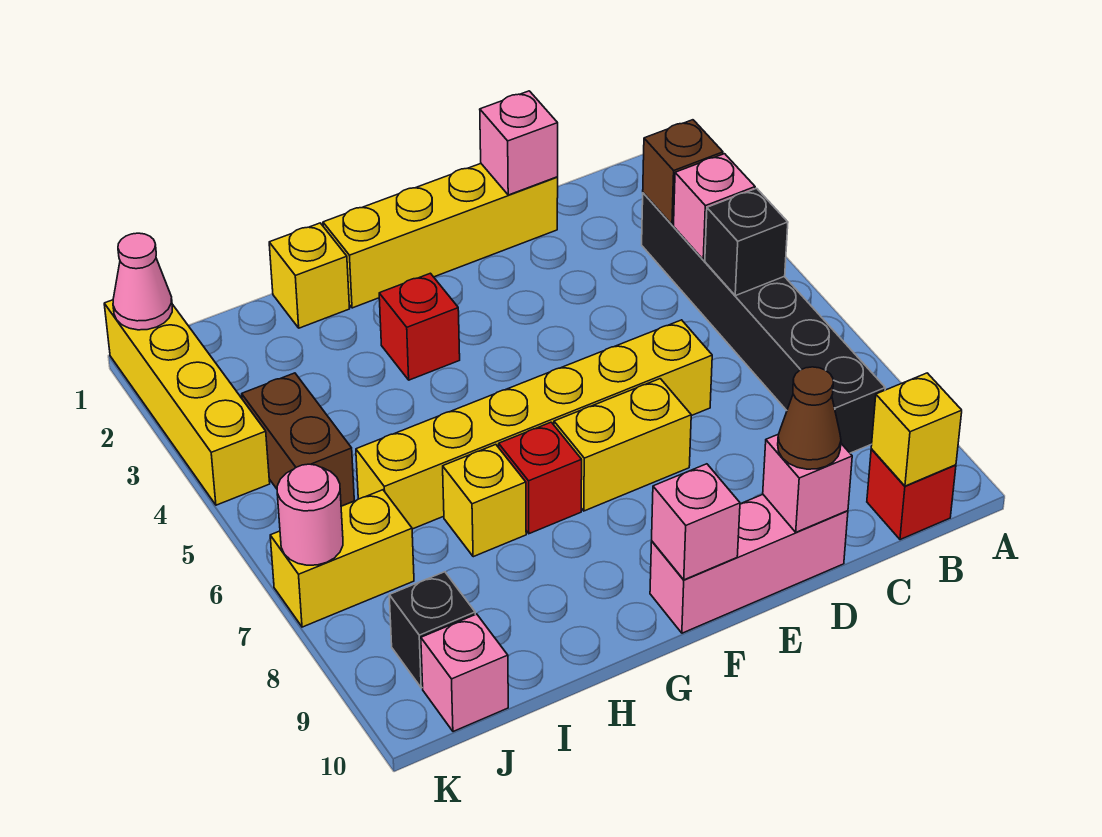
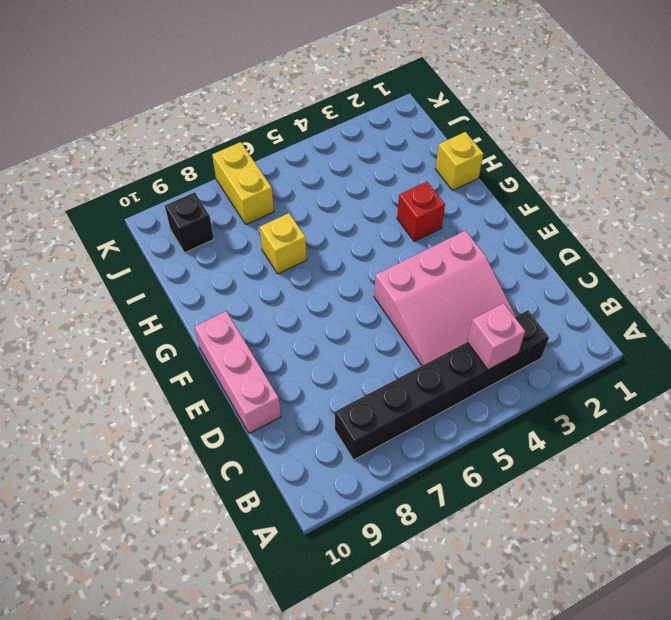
pink 3x3 slope [374,231,516,366] -> none
none -> red 1x1 brick [867,449,956,540]
none -> yellow 1x4 brick [323,164,558,308]
none -> yellow 1x6 brick [356,320,712,529]

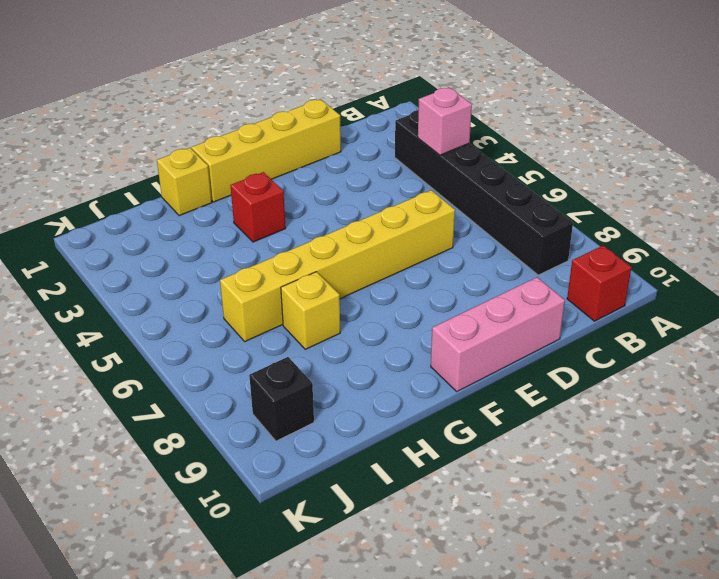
none -> yellow 1x2 brick [554,379,691,511]
none -> red 1x1 brick [499,422,582,534]
none -> brown 1x2 brick [242,373,354,506]

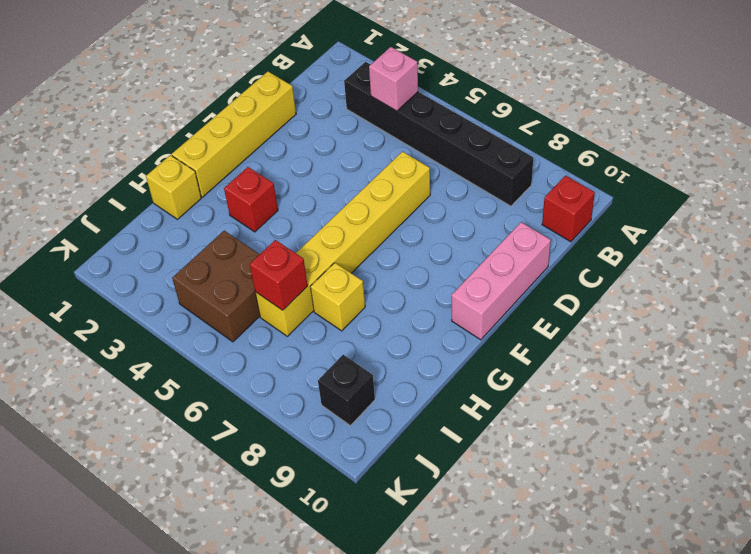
brown 2x2 brick [172,231,260,342] -> brown 1x2 brick [242,373,354,506]
red 1x1 brick [250,240,308,310] -> red 1x1 brick moved to [499,422,582,534]
none -> yellow 1x2 brick [554,379,691,511]
none -> yellow 1x2 brick [270,490,414,627]
none -> pink 1x1 brick [421,614,508,732]

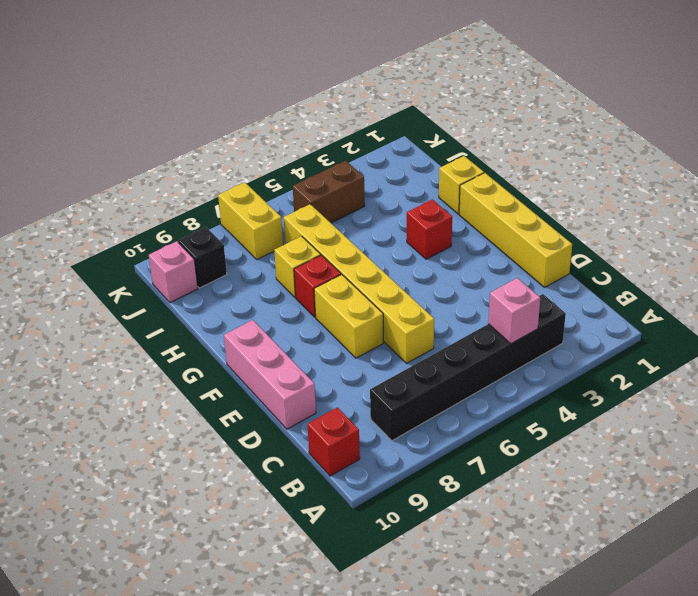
none -> yellow 1x4 brick [104,300,270,505]
none -> brown 1x1 brick [643,120,723,225]
none -> black 1x1 brick [705,188,788,296]

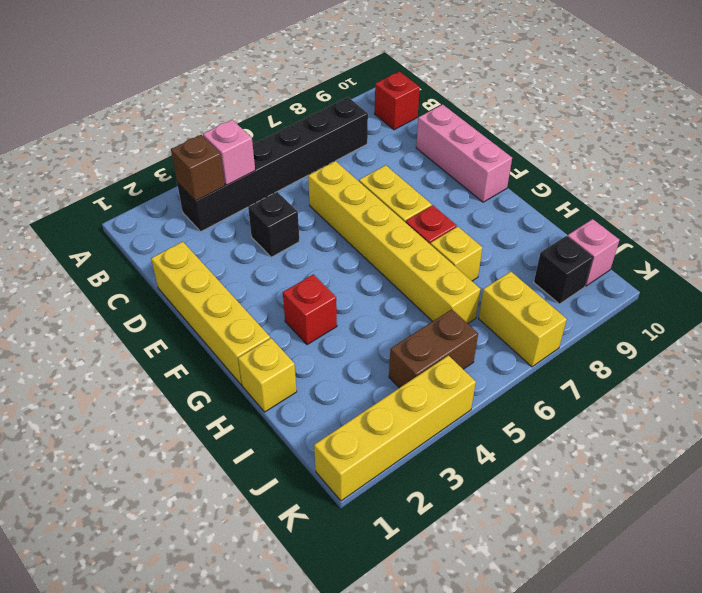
black 1x1 brick [248,192,300,257] -> black 1x1 brick moved to [705,188,788,296]
none -> yellow 1x1 brick [871,373,962,486]
none -> pink 1x1 brick [480,91,558,195]
none -> pink 1x1 brick [763,435,852,532]

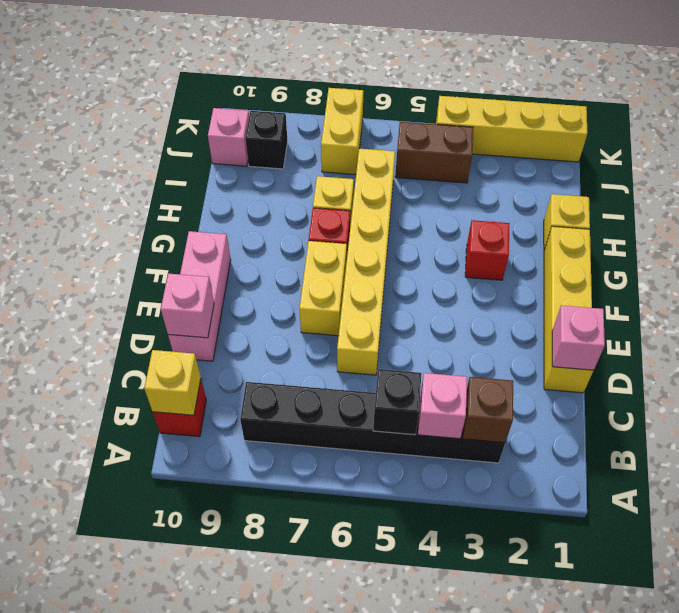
none -> pink 1x1 brick [652,464,740,580]
none -> pink 1x1 cone [113,233,172,330]
none -> pink 1x1 round brick [277,464,343,565]

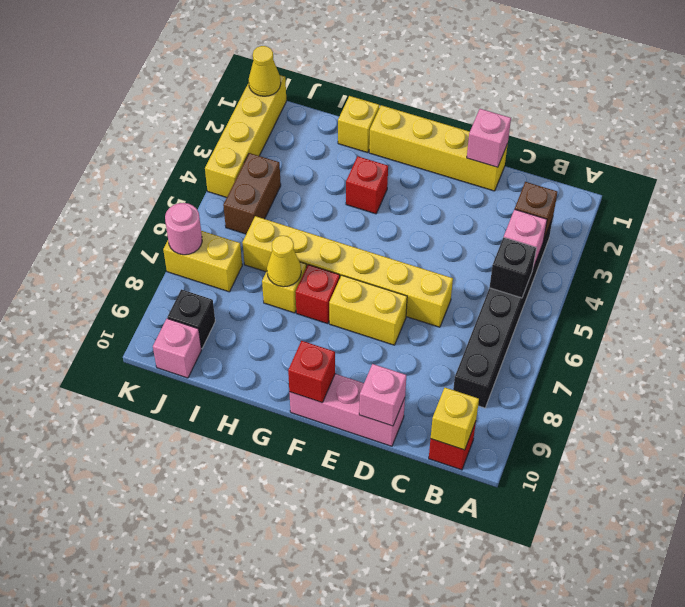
red 1x1 brick [288,341,335,403] -> pink 1x1 brick [652,464,740,580]
yellow 1x1 cone [267,236,301,287] -> none
yellow 1x1 cone [249,46,281,96] -> pink 1x1 cone [113,233,172,330]
none -> brown 1x1 cone [778,367,841,469]

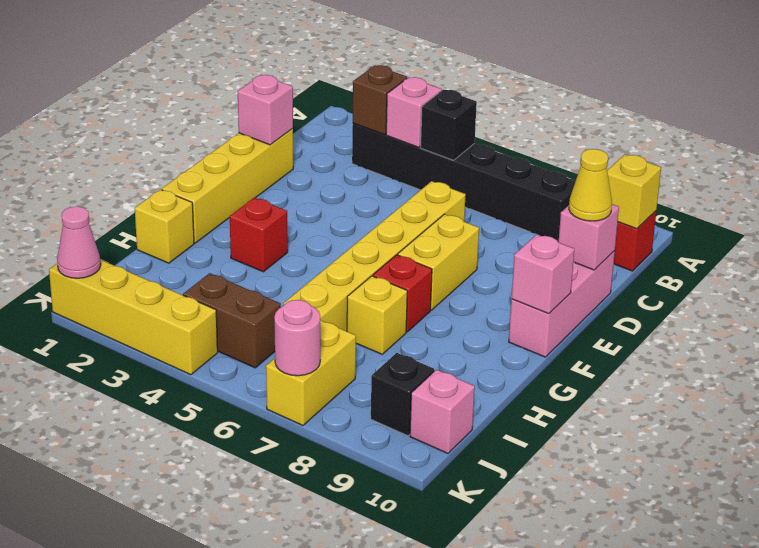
yellow 1x1 cone [569,149,612,221] -> brown 1x1 cone [778,367,841,469]

